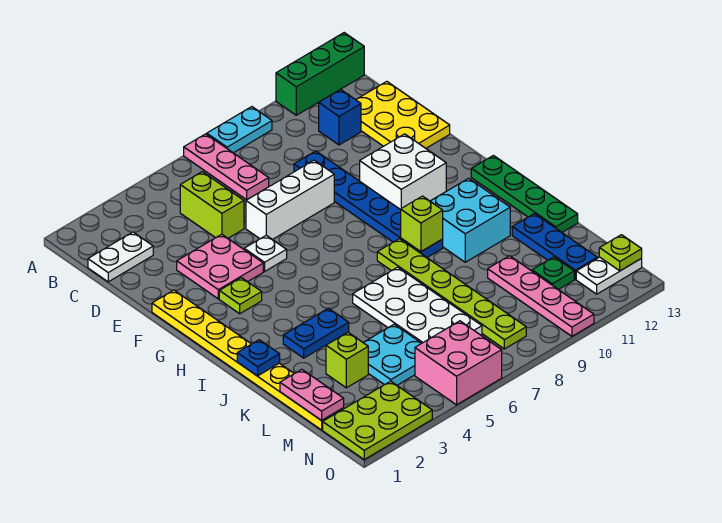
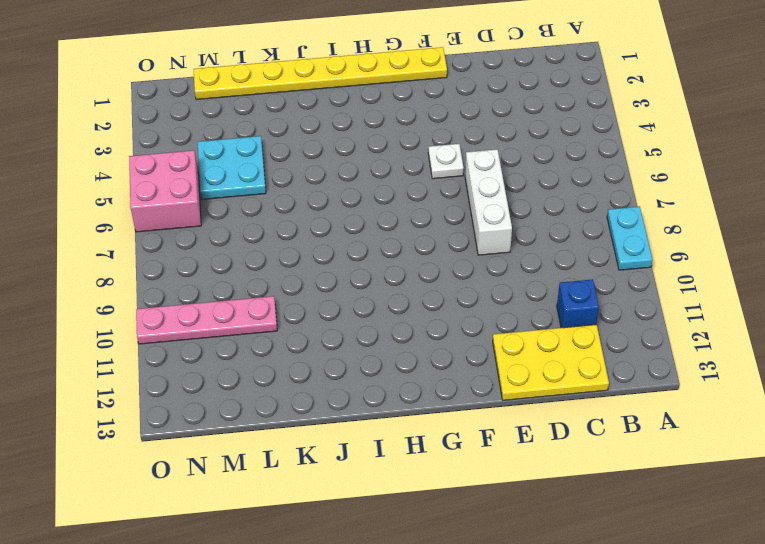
none -> pink 1x3 plate [184,134,269,200]
none -> green 1x3 brick [276,33,364,115]
none -> white 1x2 plate [88,232,153,282]
none -> lime 1x2 brick [180,172,244,238]

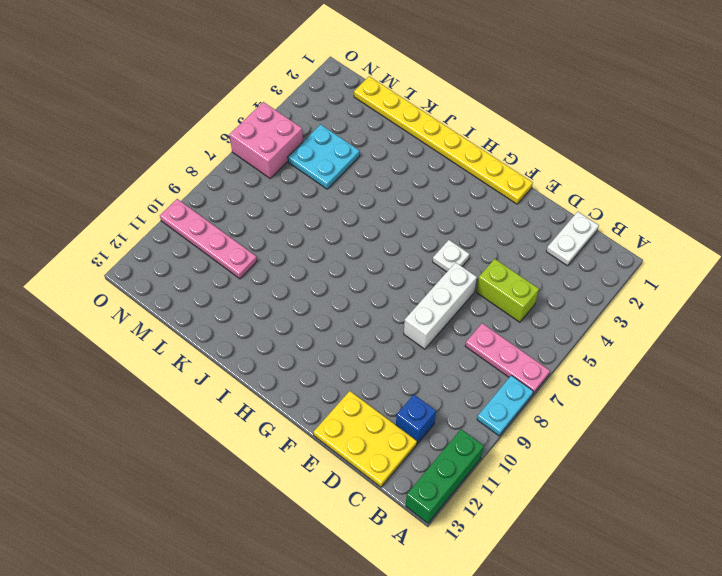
none -> blue 1x6 plate [294,151,443,258]
none -> pink 2x2 plate [177,234,263,299]
none -> white 2x2 brick [360,134,446,210]
none -> lime 1x1 plate [219,278,262,314]

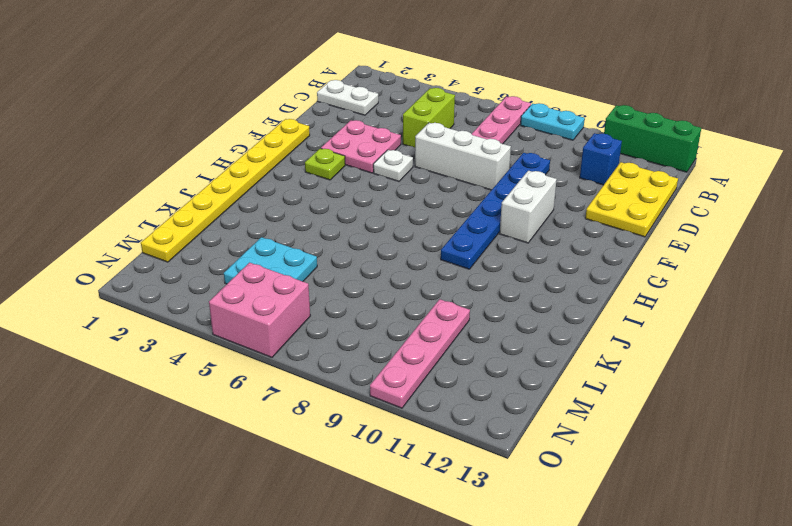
white 1x2 brick [500,171,557,243] -> white 2x2 brick [360,134,446,210]
none -> green 1x4 plate [471,156,578,232]
none -> lime 1x6 plate [377,239,526,349]
none -> cyan 2x2 brick [430,178,510,262]
none -> blue 1x2 plate [283,308,349,358]

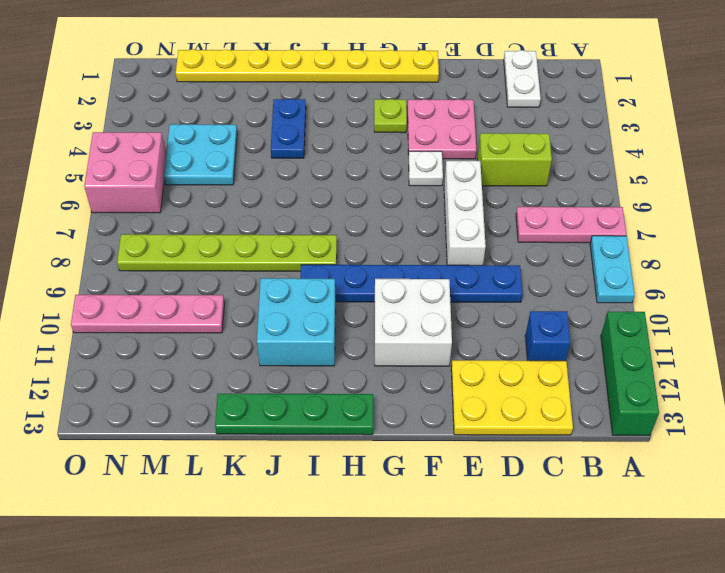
none -> white 2x4 plate [353,267,482,343]
none -> blue 1x3 plate [512,214,597,279]
none -> lime 1x1 brick [326,332,368,388]
none -> green 1x1 plate [532,257,574,290]

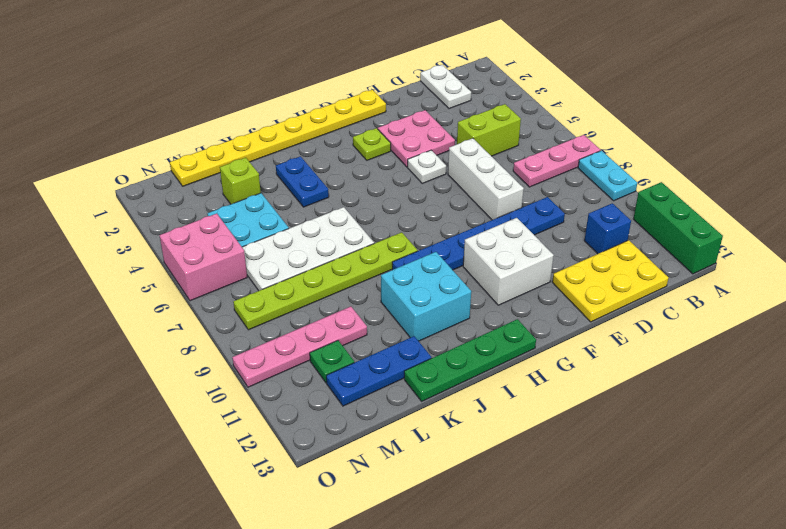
none -> lime 2x3 plate [323,381,432,459]
none -> white 1x2 plate [576,257,642,294]
none -> lime 1x1 brick [401,196,443,252]
none -> blue 1x1 plate [237,340,280,376]

